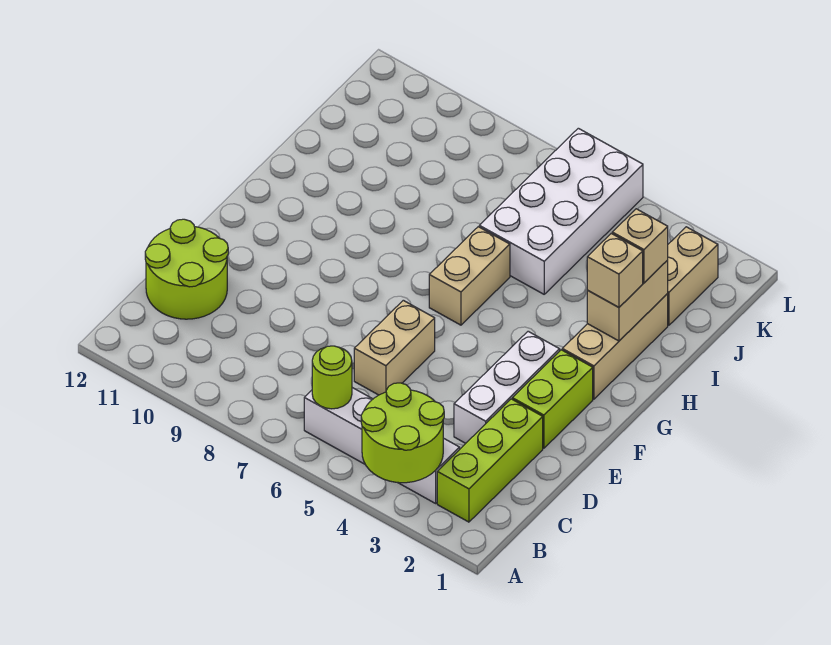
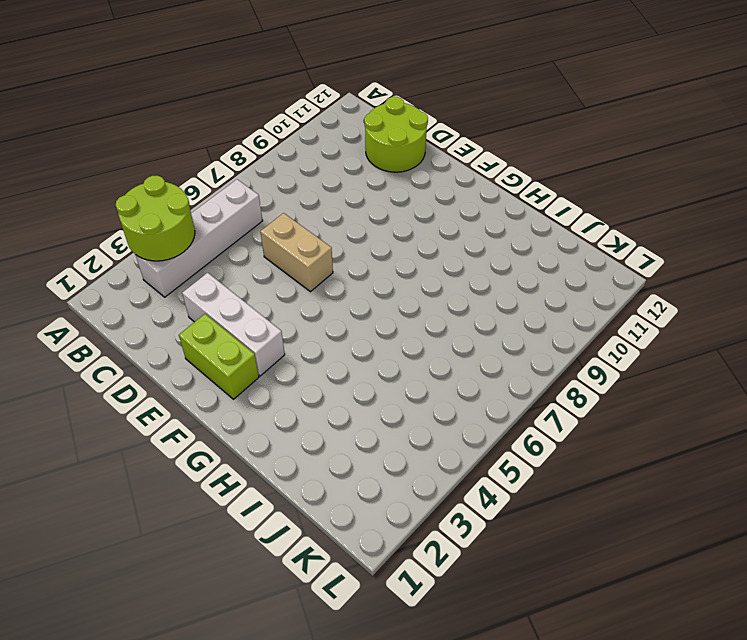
none -> lime 1x3 brick [437,399,543,522]
none -> tan 1x3 brick [562,294,668,399]
none -> tan 1x2 brick [429,227,510,325]

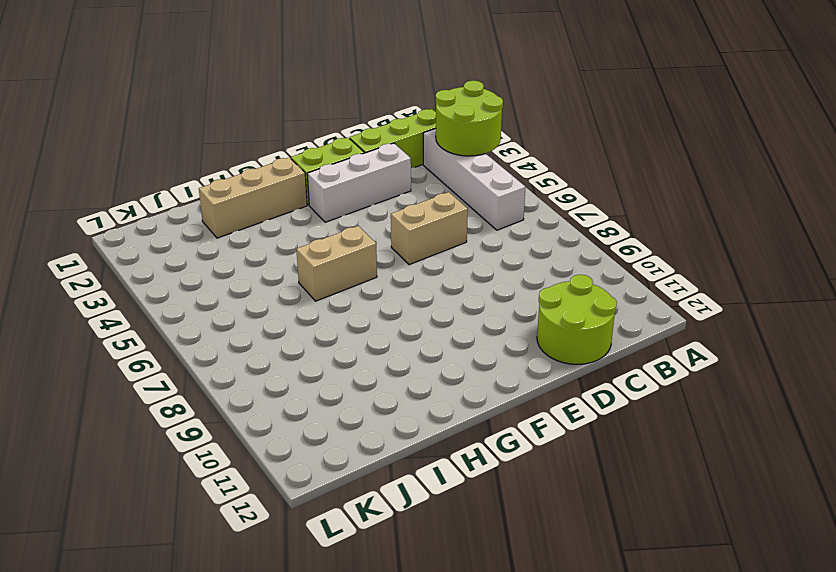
none -> white 2x4 brick [479,128,643,294]
none -> tan 1x2 brick [667,227,718,325]
none -> lime 1x1 round brick [312,346,352,409]

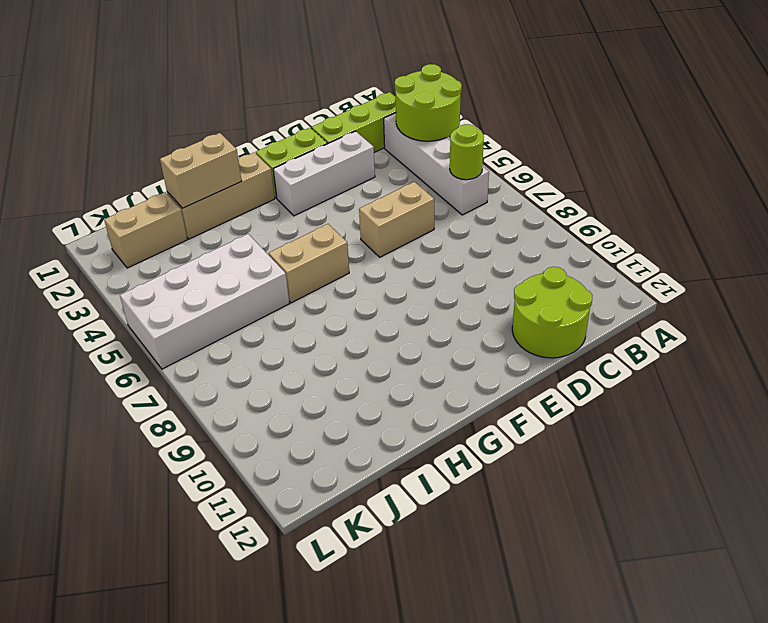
none -> tan 1x1 brick [587,233,643,307]
none -> tan 1x1 brick [612,209,668,283]

